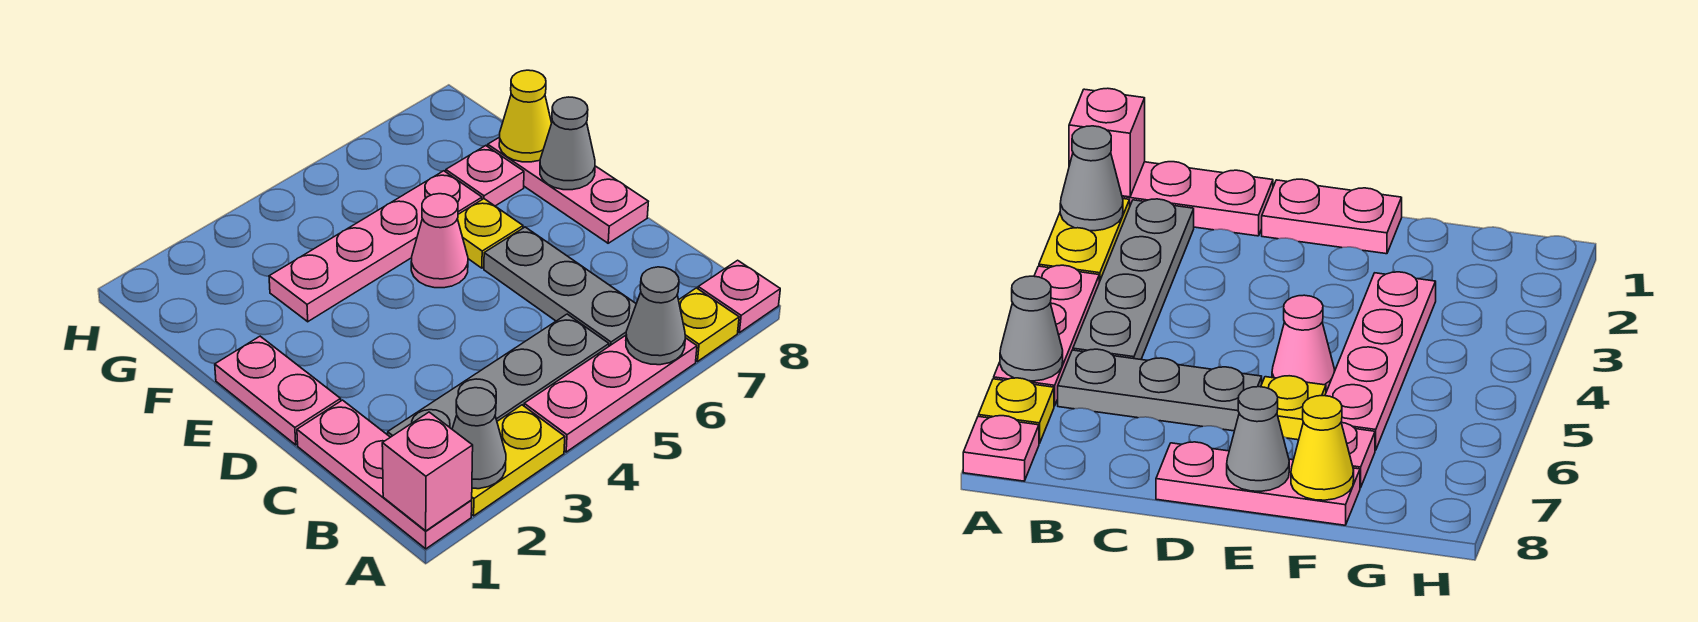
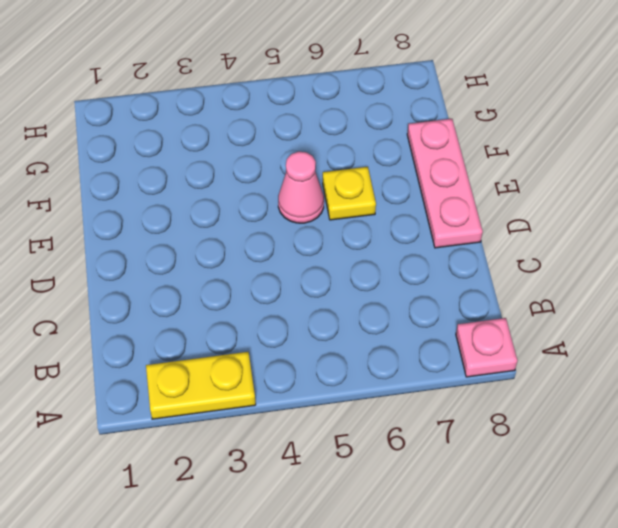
none -> pink 1x3 plate [297,400,472,549]
none -> pink 1x3 plate [524,335,697,452]
none -> yellow 1x1 plate [679,288,739,361]

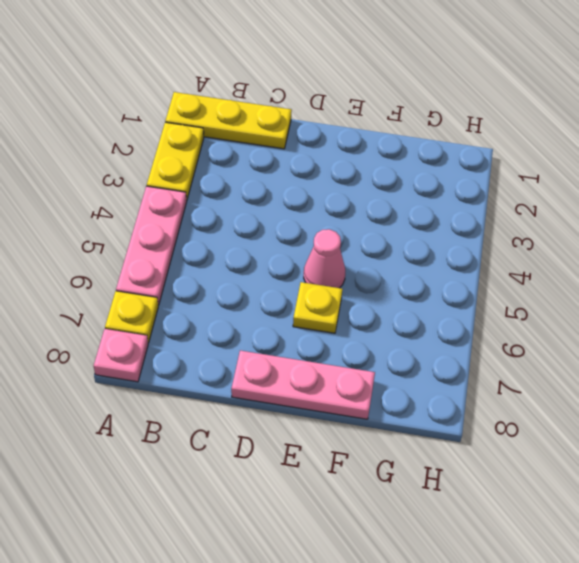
yellow 1x3 plate [165,92,292,149] -> pink 1x3 plate [297,400,472,549]
none -> grey 1x4 plate [388,314,609,437]
none -> grey 1x3 plate [484,227,636,346]
none -> pink 1x2 plate [215,336,341,445]

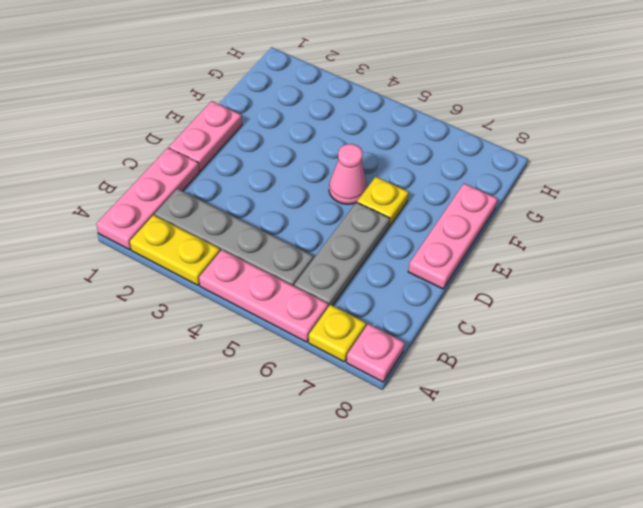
none -> pink 1x4 plate [269,171,482,322]
none -> pink 1x1 plate [446,146,524,206]
none -> pink 1x1 brick [382,412,473,531]

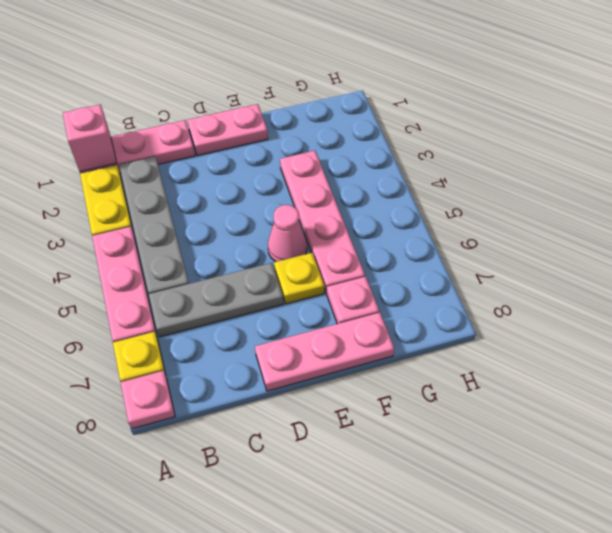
none -> grey 1x1 cone [452,388,506,489]
none -> grey 1x1 cone [626,267,685,365]
none -> grey 1x1 cone [540,97,595,190]

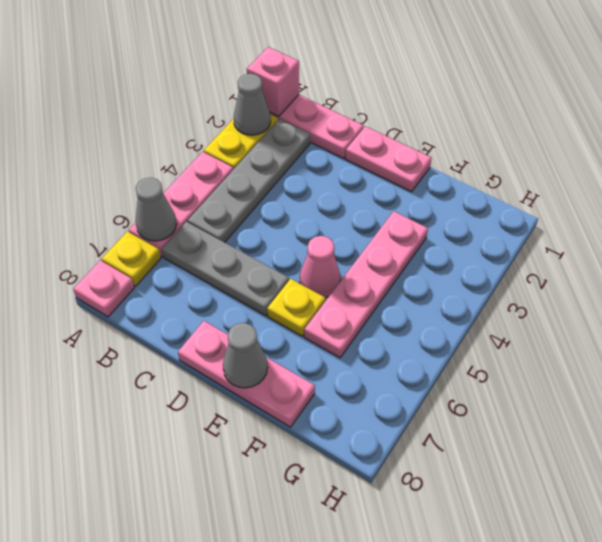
none -> pink 1x1 plate [446,146,524,206]
none -> yellow 1x1 cone [499,70,552,162]

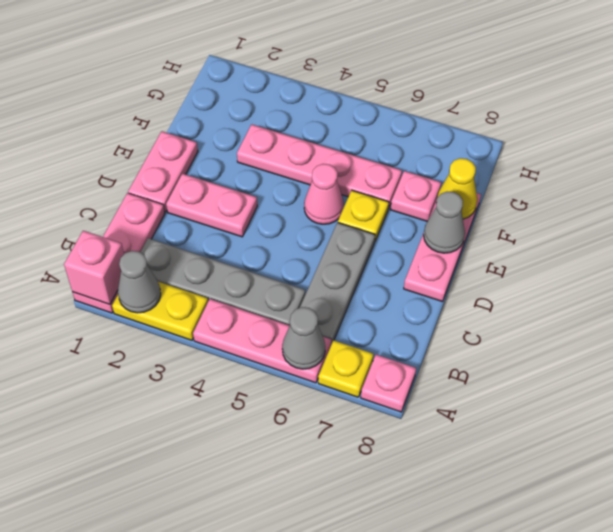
pink 1x2 plate [166,174,257,237] -> none

